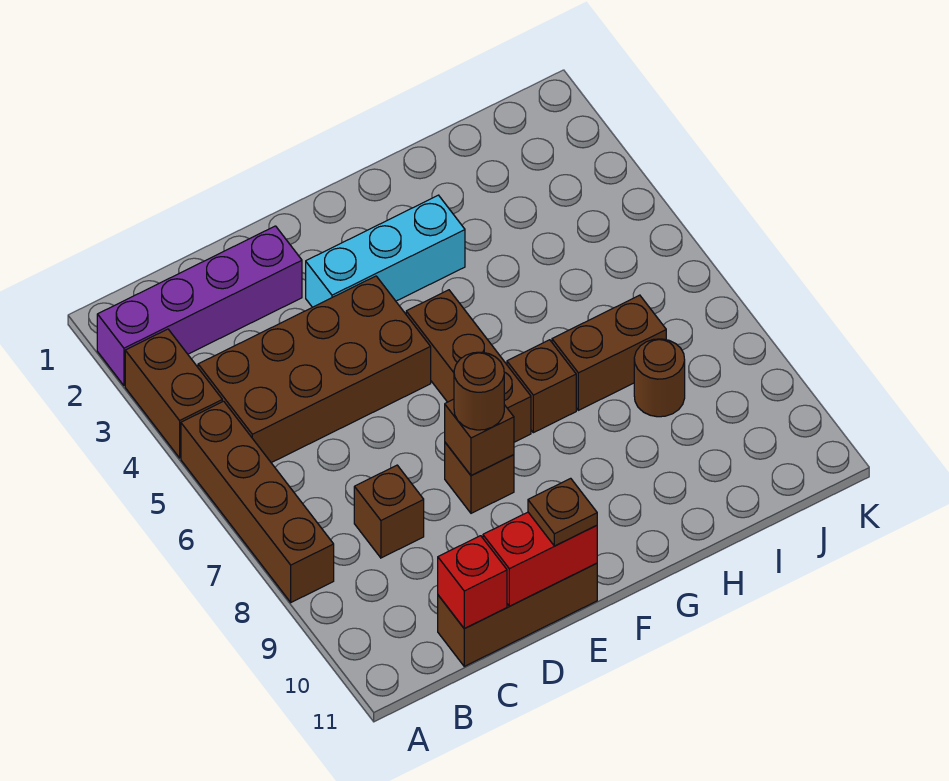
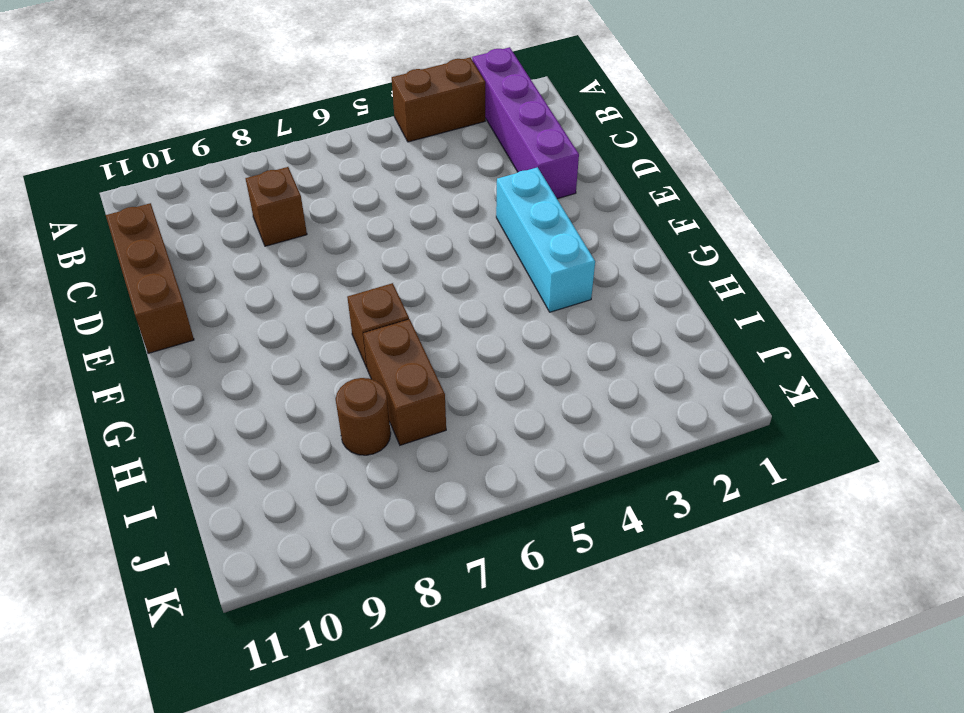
none -> brown 1x4 brick [181,401,334,602]
none -> brown 2x4 brick [198,276,431,463]
none -> brown 1x1 brick [445,443,514,513]

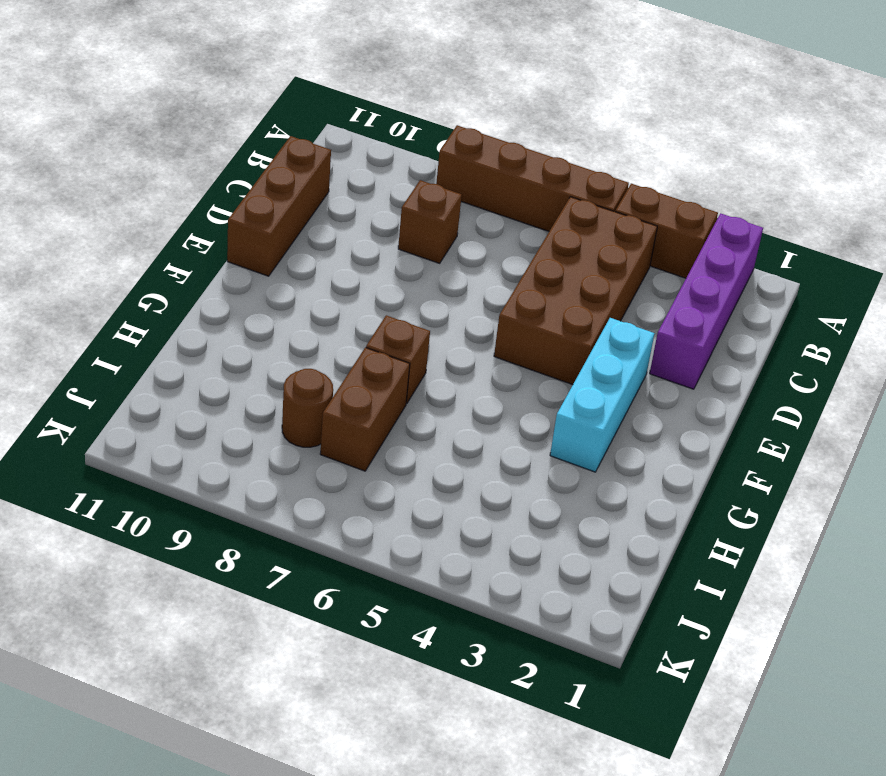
none -> brown 1x1 brick [445,443,514,513]
none -> brown 1x3 brick [406,290,531,442]
none -> red 1x1 brick [438,536,507,629]

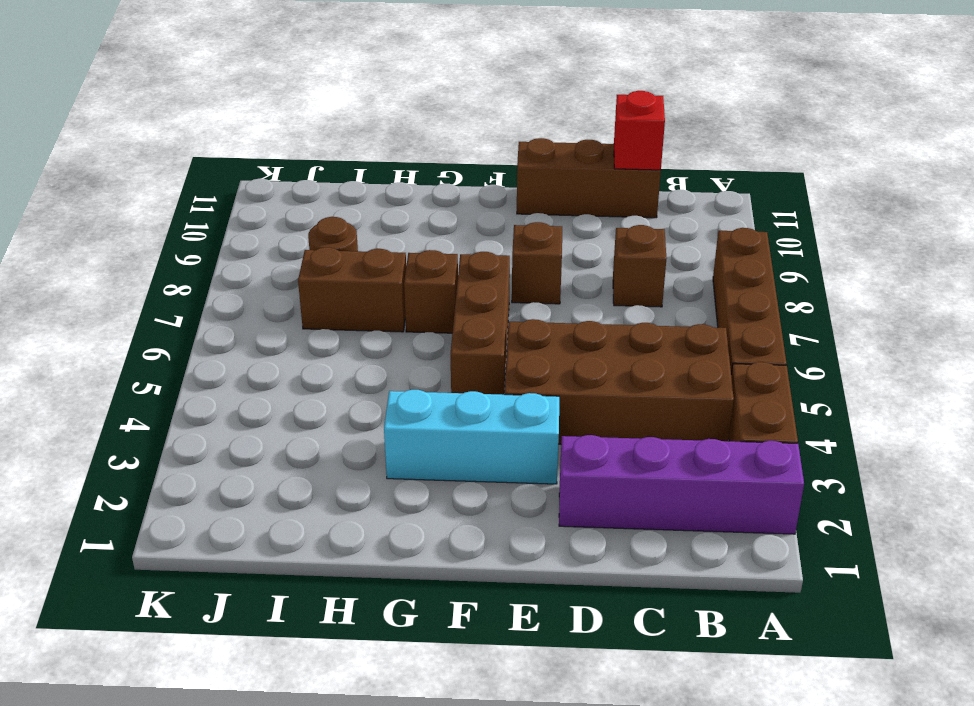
none -> red 1x2 brick [483,512,597,606]
none -> brown 1x1 brick [445,399,514,476]
none -> brown 1x1 round brick [454,352,504,430]

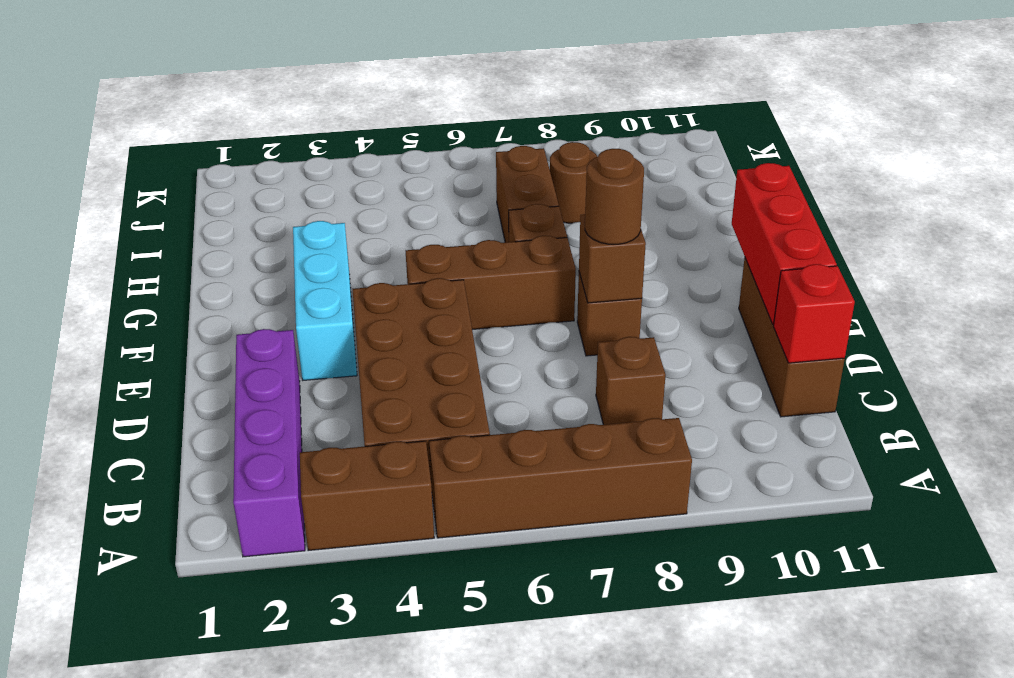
red 1x3 brick [732,163,837,325] -> red 1x2 brick [483,512,597,606]
none -> brown 1x1 plate [528,478,597,546]

